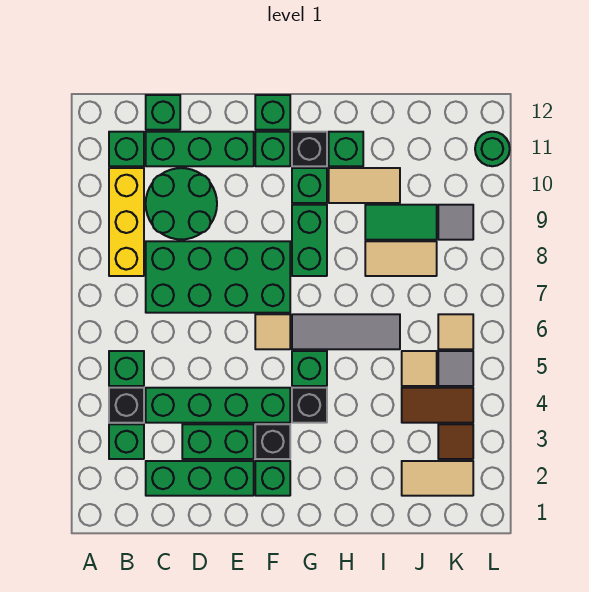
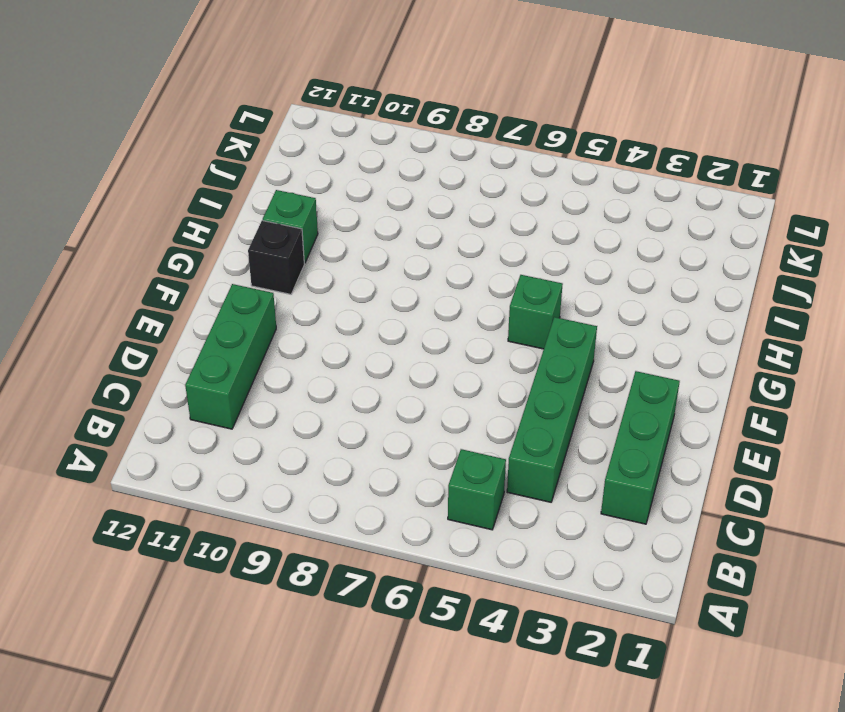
none -> green 1x1 brick [109,424,144,459]
none -> black 1x1 brick [109,388,144,423]
none -> yellow 1x3 brick [109,168,144,276]
none -> green 1x1 brick [109,132,144,166]

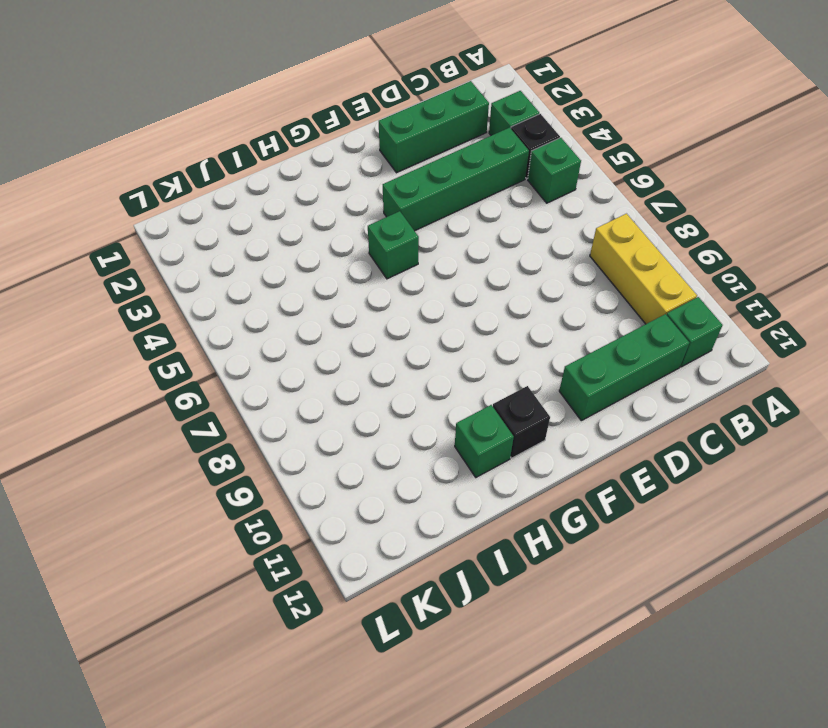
none -> green 2x4 brick [146,241,290,313]
none -> green 2x2 round brick [146,168,217,240]
none -> green 1x1 brick [146,95,180,130]
none -> green 1x2 brick [182,424,254,459]

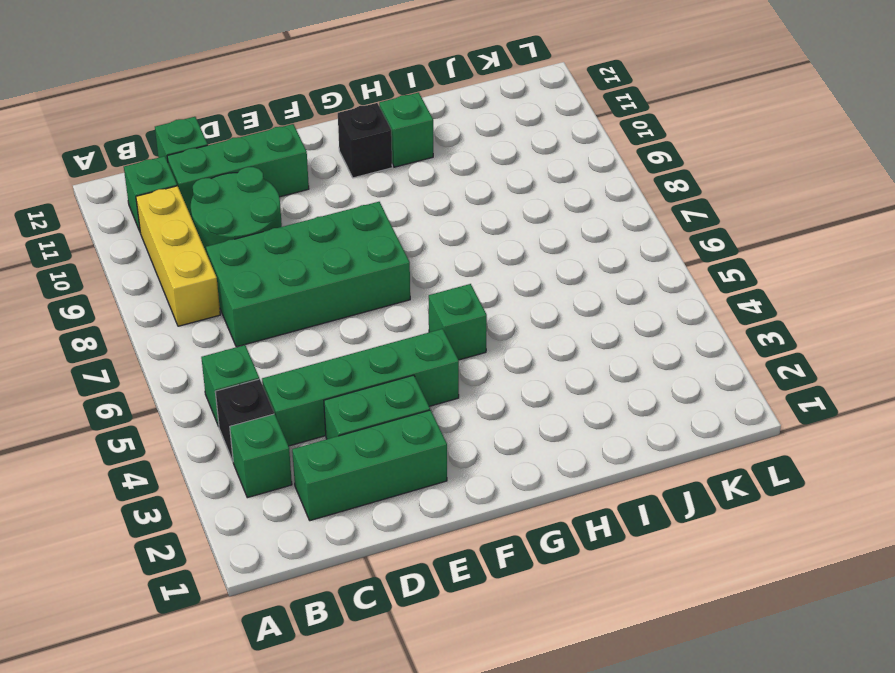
none -> green 1x1 brick [255,461,290,496]
none -> black 1x1 brick [255,424,290,459]
none -> tan 1x1 tile [255,314,290,349]
none -> green 1x1 brick [255,132,290,166]

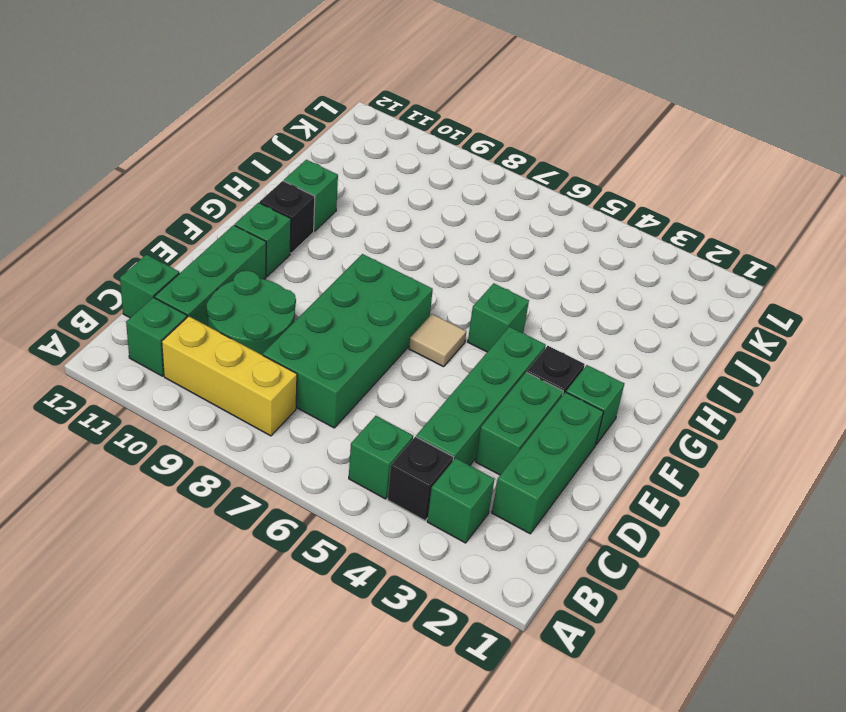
none -> green 1x1 brick [255,95,290,130]
none -> black 1x1 brick [292,388,327,423]
none -> grey 1x3 tile [292,314,400,349]
none -> green 1x2 brick [292,205,327,276]

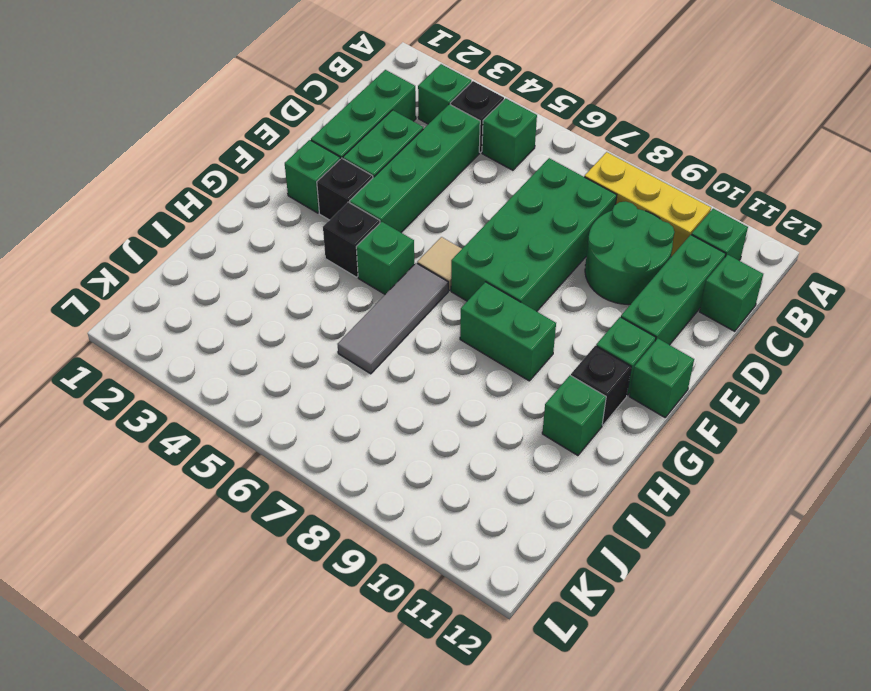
none -> green 1x1 brick [292,168,327,203]
none -> tan 1x2 tile [329,168,400,203]
none -> tan 1x2 tile [365,241,437,276]
none -> green 1x2 tile [365,205,437,240]

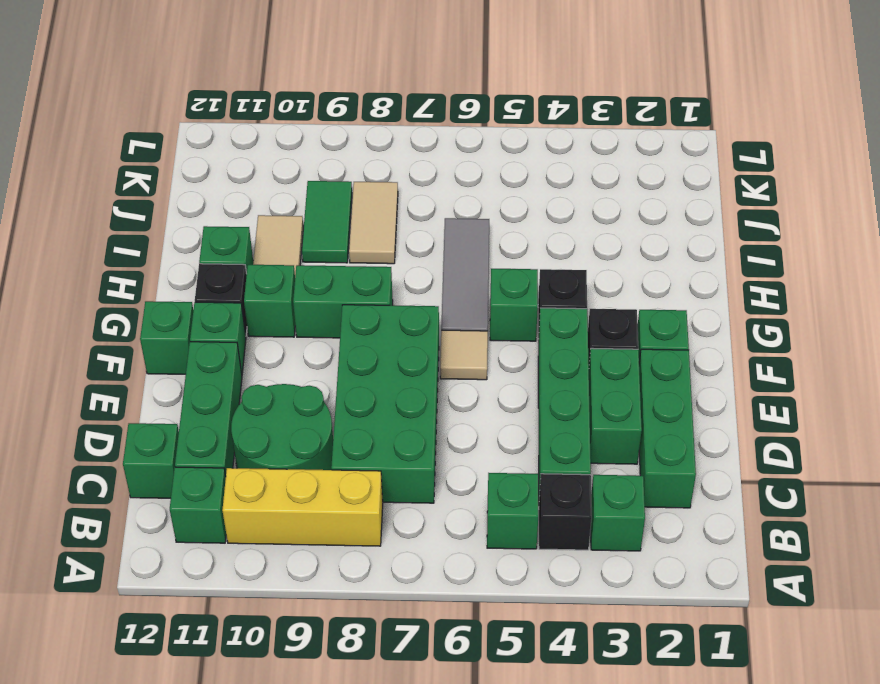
none -> tan 1x2 tile [402,461,473,496]
none -> brown 1x2 tile [402,388,473,423]
none -> tan 1x1 tile [402,351,437,386]
none -> brown 1x1 tile [438,424,473,459]

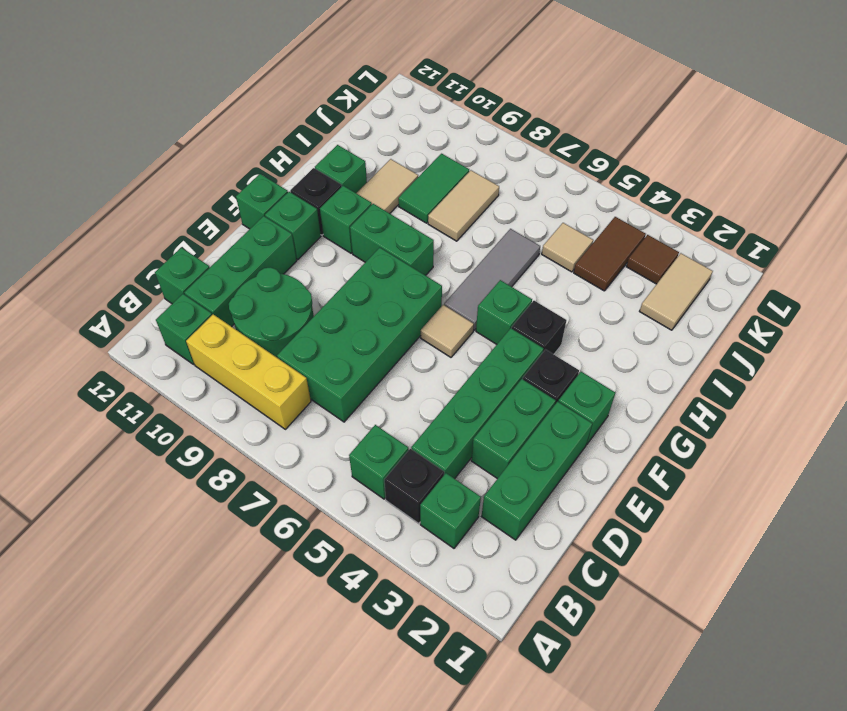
none -> grey 1x1 tile [438,351,473,386]
none -> tan 1x1 tile [438,314,473,349]
none -> grey 1x1 tile [438,205,473,240]
none -> green 1x1 round brick [475,132,510,166]

